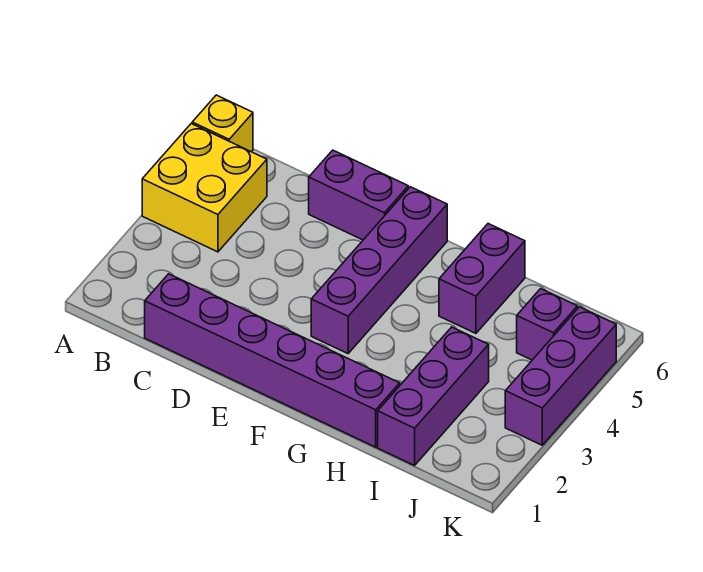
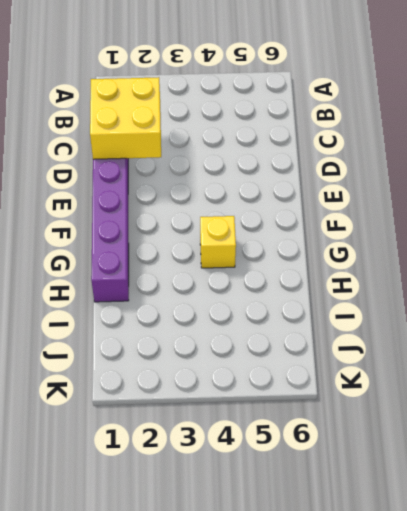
yellow 2x2 brick [90,77,161,159] -> yellow 2x2 brick moved to [142,124,267,252]
yellow 1x1 brick [200,216,236,268] -> yellow 1x1 brick moved to [192,95,253,152]
none -> purple 1x2 brick [309,150,408,240]
none -> purple 1x4 brick [311,187,447,353]

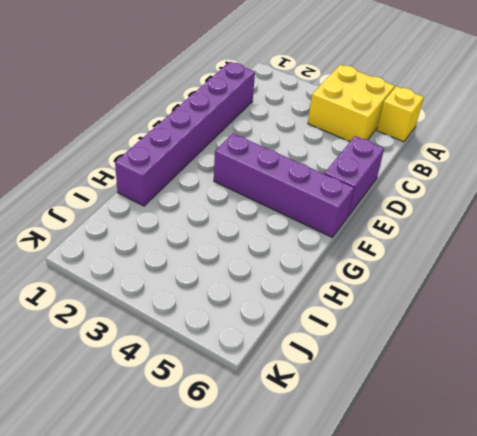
none -> purple 1x2 brick [439,224,525,333]
none -> purple 1x3 brick [378,327,489,465]

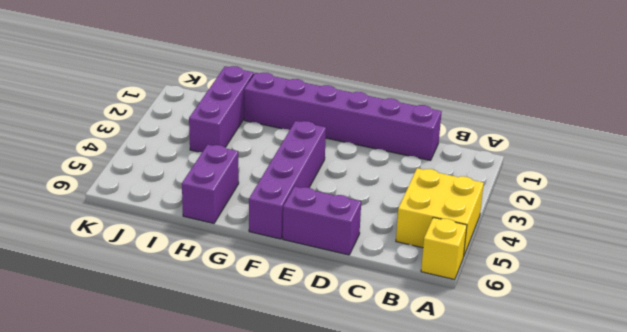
none -> purple 1x1 brick [517,289,578,360]
none -> purple 1x3 brick [505,307,616,445]

